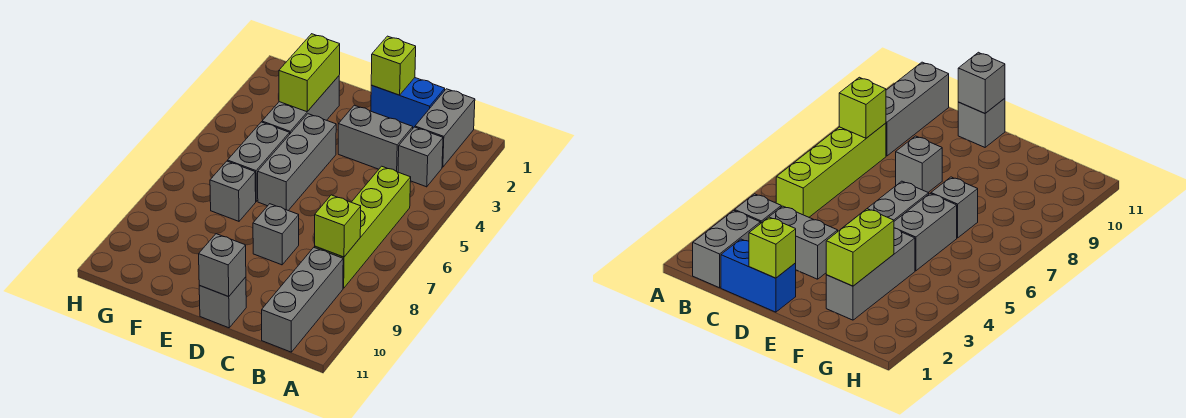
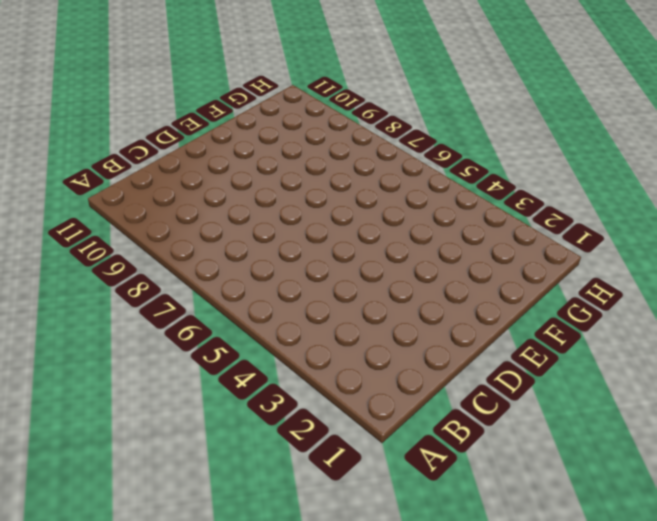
none -> grey 1x2 brick [415,89,475,167]
none -> grey 1x1 brick [398,127,443,187]
none -> lime 1x4 brick [315,166,411,288]

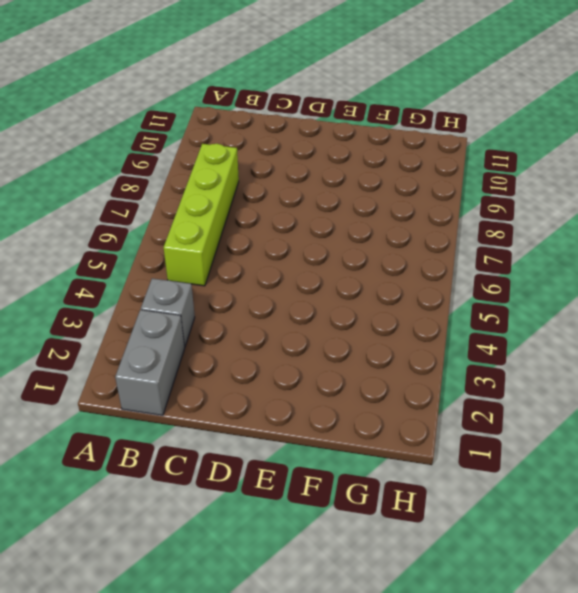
none -> grey 1x3 brick [262,247,343,352]
none -> blue 1x2 brick [371,78,445,128]
none -> grey 1x2 brick [338,105,413,172]

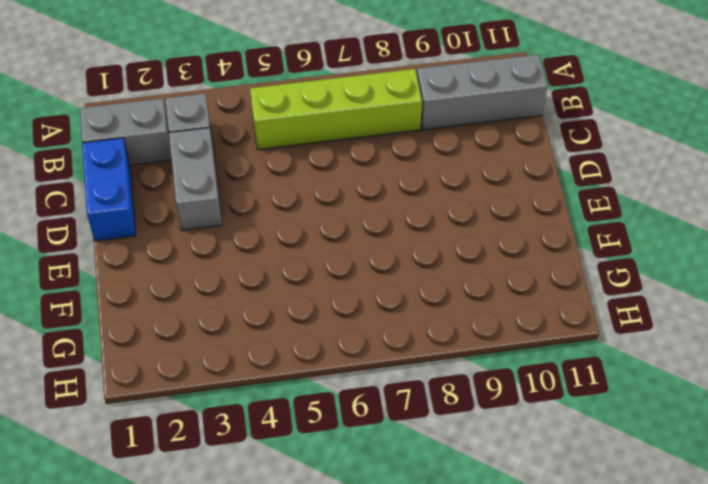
none -> grey 1x1 brick [253,204,299,265]
none -> grey 1x1 brick [199,277,246,328]
none -> grey 1x3 brick [258,114,336,210]

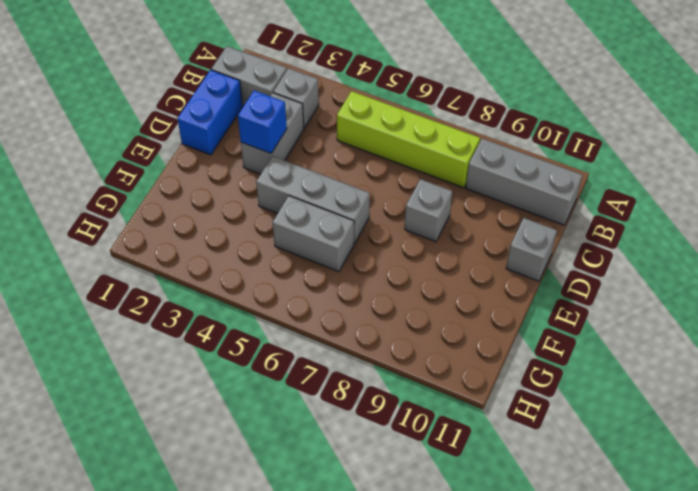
blue 1x1 brick [238,91,287,153] -> none
none -> grey 1x3 brick [262,76,339,133]
none -> grey 1x1 brick [210,161,256,221]
none -> lime 1x1 brick [315,195,361,257]

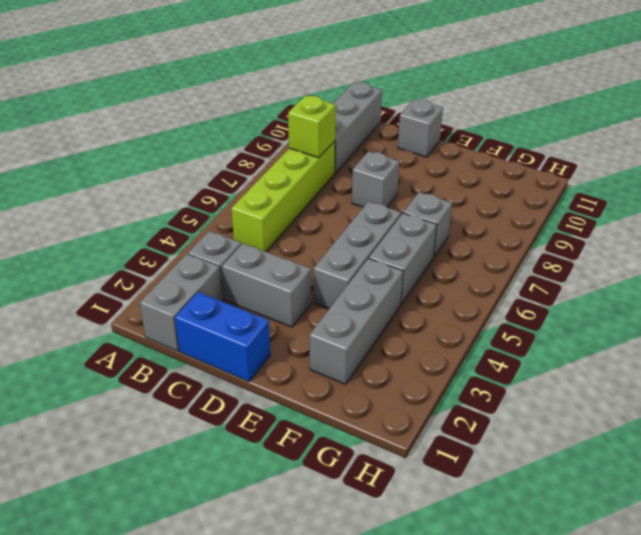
none -> lime 1x1 brick [371,36,416,95]
none -> grey 1x1 brick [199,234,246,297]
none -> lime 1x2 brick [279,34,340,112]

